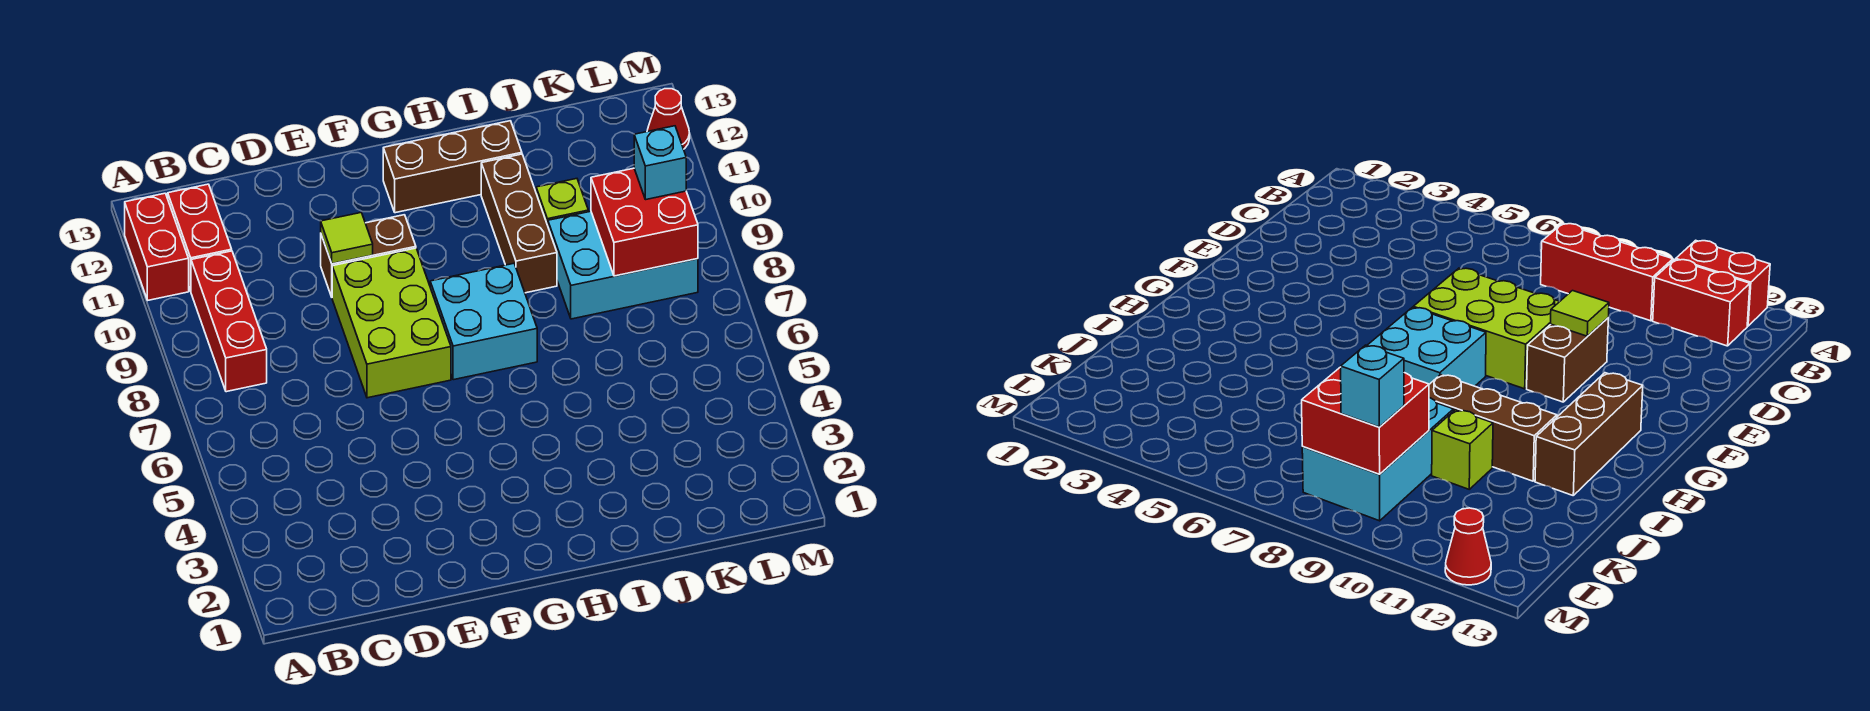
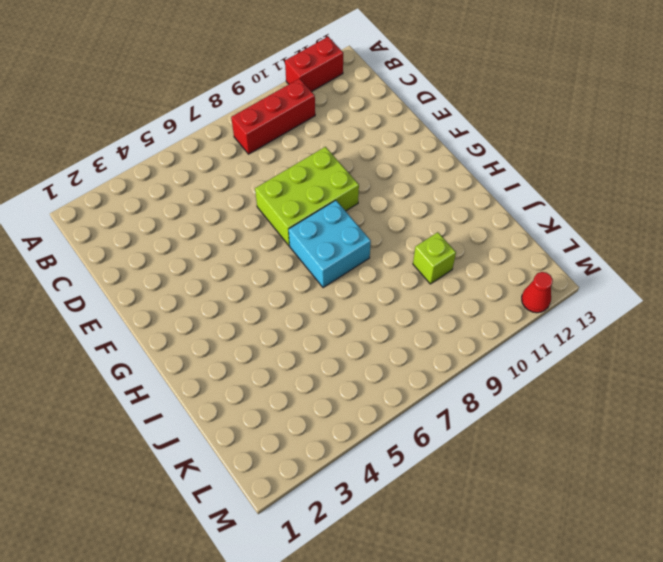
none -> red 1x2 brick [168,184,232,291]
none -> brown 1x2 brick [321,215,416,297]
none -> brown 1x3 brick [383,121,522,213]

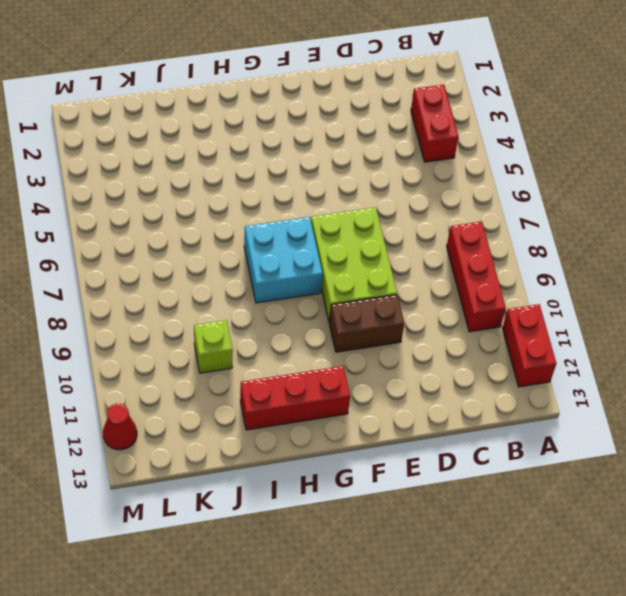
red 1x2 brick [411,85,459,162] -> red 1x2 brick moved to [168,184,232,291]
red 1x3 brick [240,366,350,430] -> brown 1x3 brick [383,121,522,213]
none -> brown 1x3 brick [481,154,557,293]
none -> cyan 2x3 brick [548,211,698,319]
none -> lime 1x1 tile [321,213,373,264]

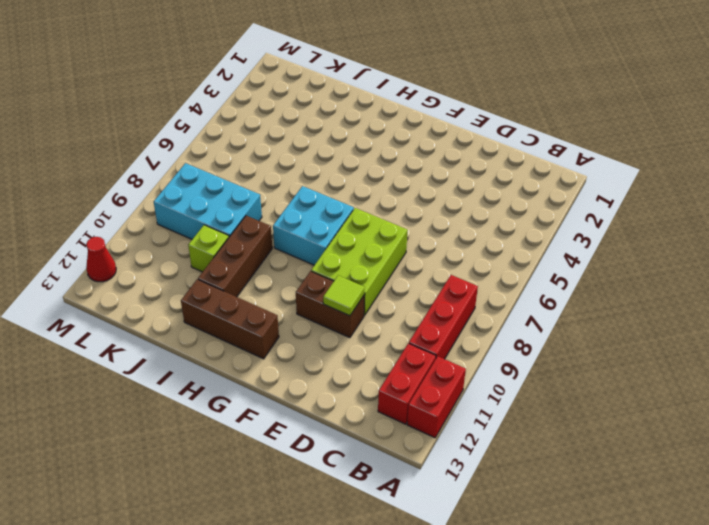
none -> red 2x2 brick [591,168,698,276]
none -> cyan 1x1 brick [634,126,686,200]

